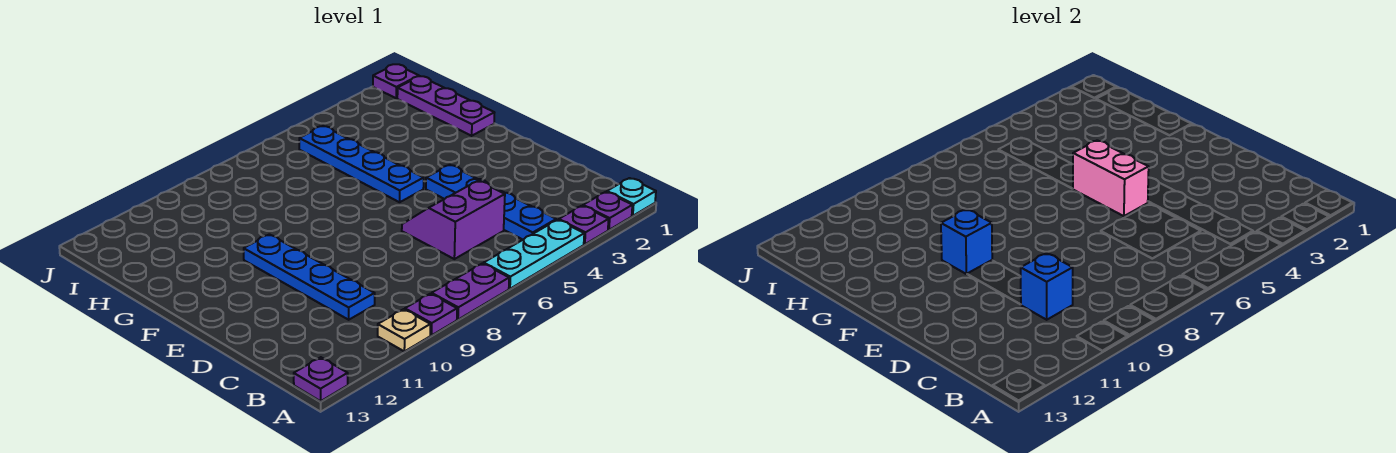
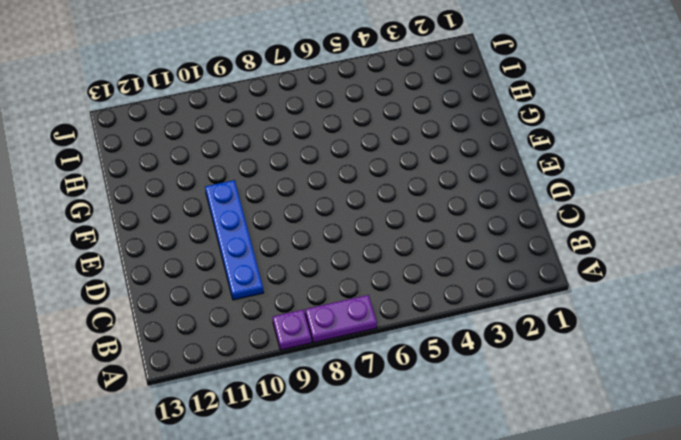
none -> cyan 1x1 plate [607,178,656,216]
none -> purple 1x1 plate [583,192,632,230]
none -> purple 1x1 plate [559,206,609,244]

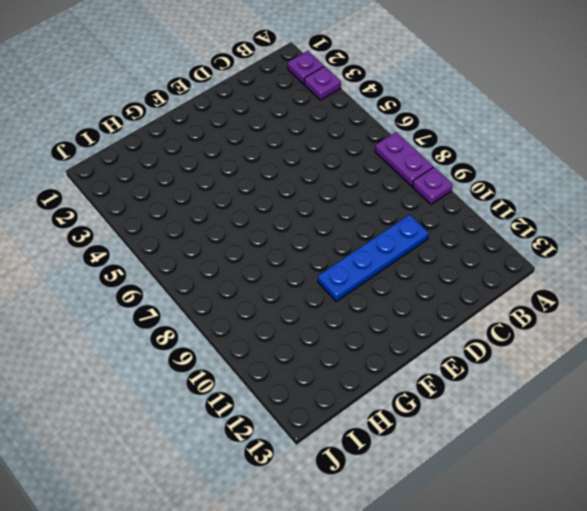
none -> cyan 1x1 plate [607,178,656,216]
none -> cyan 1x3 plate [484,220,584,289]
none -> tan 1x1 plate [378,309,430,351]

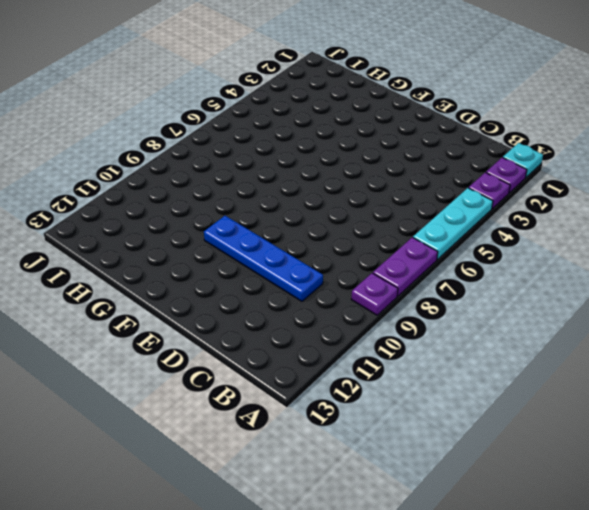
none -> tan 1x1 plate [378,309,430,351]
none -> purple 1x1 plate [294,357,348,401]
none -> blue 1x4 plate [426,165,556,240]

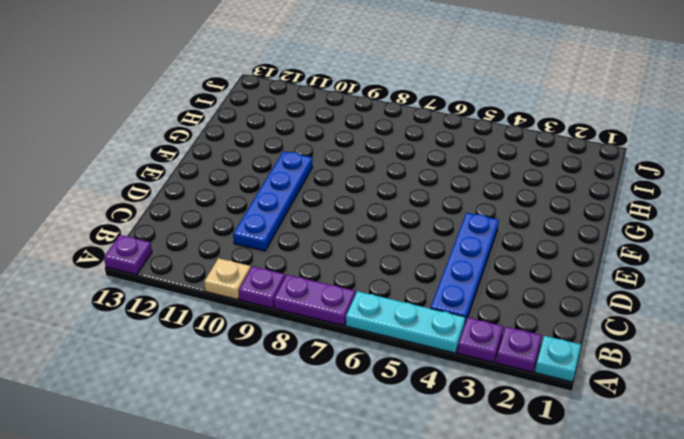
none -> purple 2x2 slope [402,181,505,259]
none -> blue 1x4 plate [299,126,424,202]
none -> purple 1x3 plate [397,76,495,136]

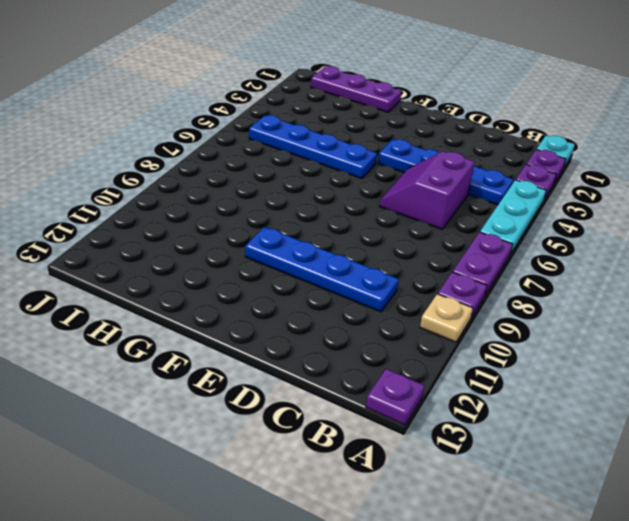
none -> purple 1x1 plate [373,64,419,98]
none -> blue 1x1 brick [1021,253,1073,320]
none -> pink 1x2 brick [1073,140,1149,216]

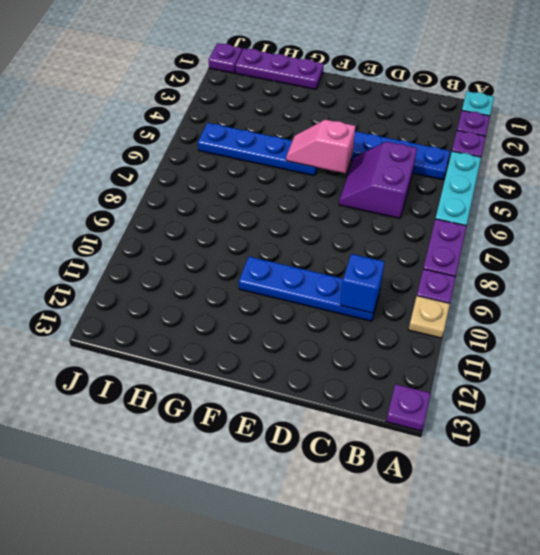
pink 1x2 slope [286,120,355,173] -> pink 1x2 brick [1073,140,1149,216]
none -> blue 1x1 brick [941,209,992,274]

